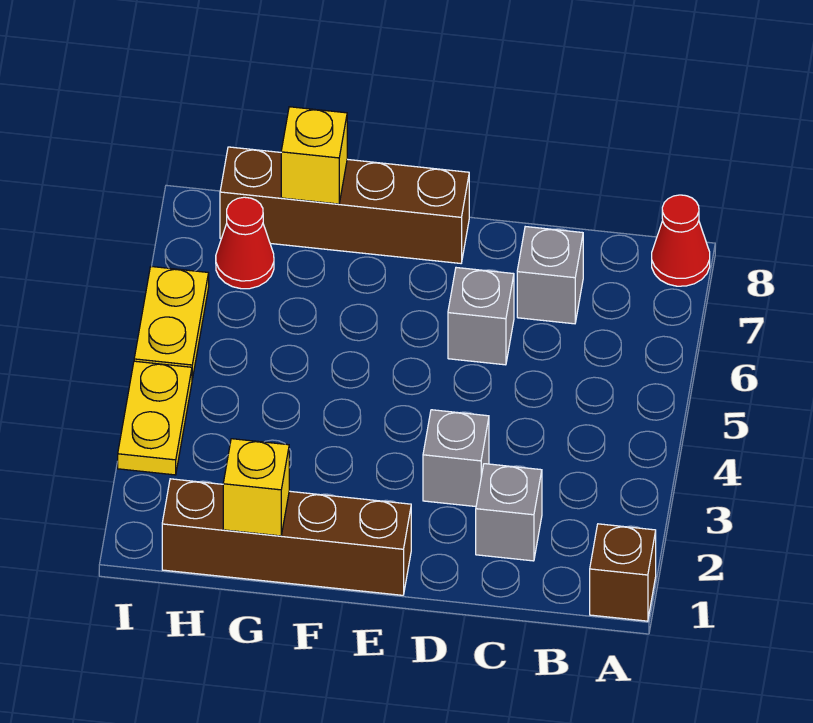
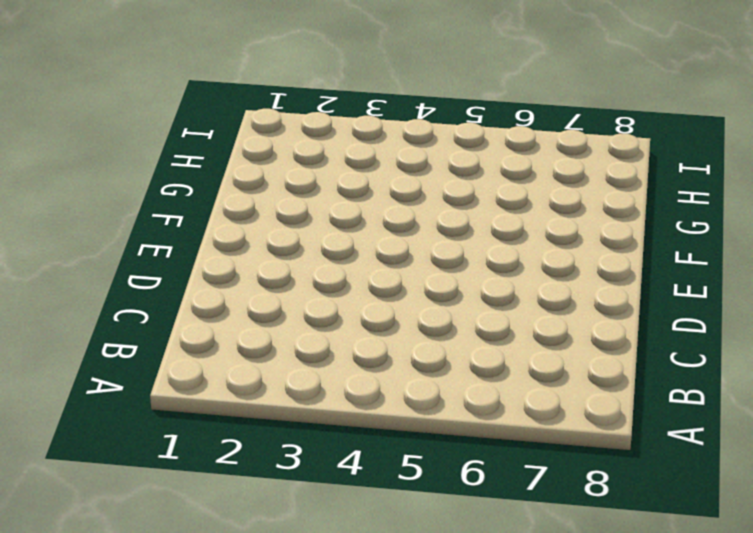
none -> brown 1x1 brick [590,524,656,621]
none -> red 1x1 cone [652,195,710,286]
none -> grey 1x1 brick [476,464,542,561]

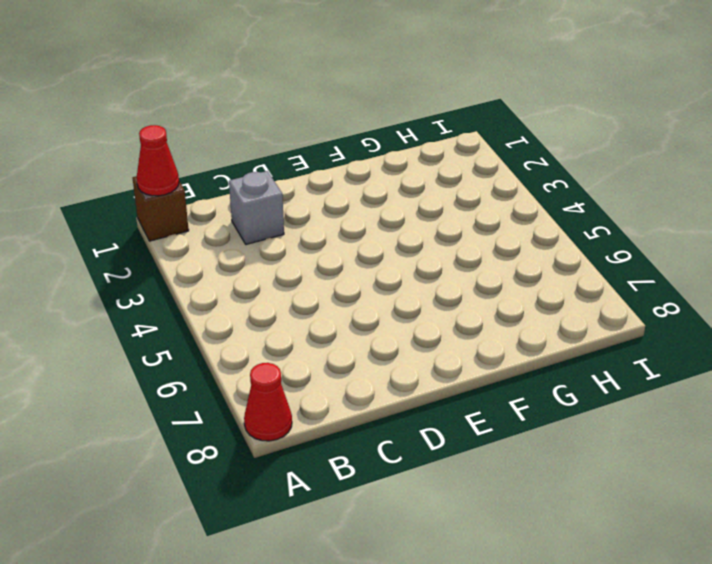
red 1x1 cone [137,125,179,196] -> red 1x1 cone moved to [216,197,274,289]
none -> grey 1x1 brick [517,227,583,324]
none -> grey 1x1 brick [423,410,489,507]
none -> grey 1x1 brick [448,268,514,365]

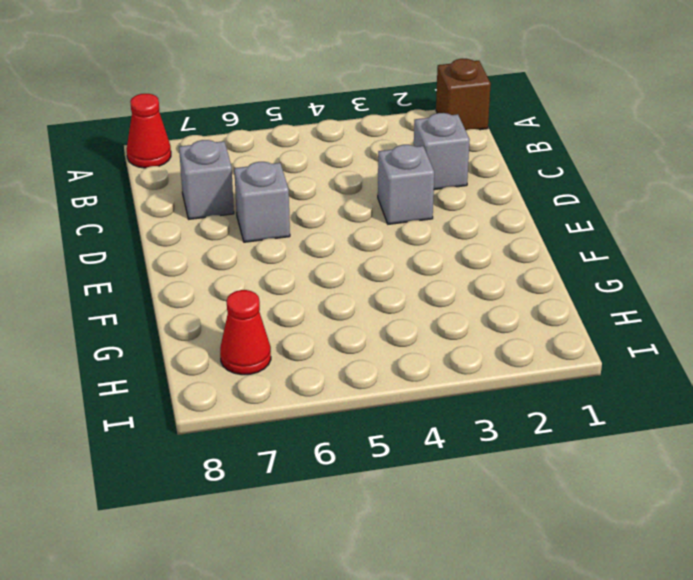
none -> brown 1x4 brick [162,479,411,595]
none -> brown 1x4 brick [220,147,469,263]
none -> yellow 1x2 plate [118,361,192,475]

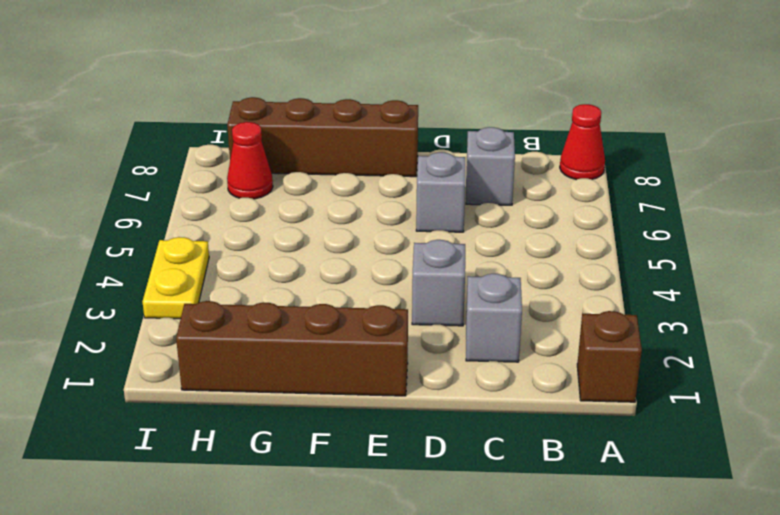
none -> yellow 1x2 plate [134,266,209,379]
none -> yellow 1x1 brick [223,439,289,536]
none -> yellow 1x1 brick [281,107,347,204]

